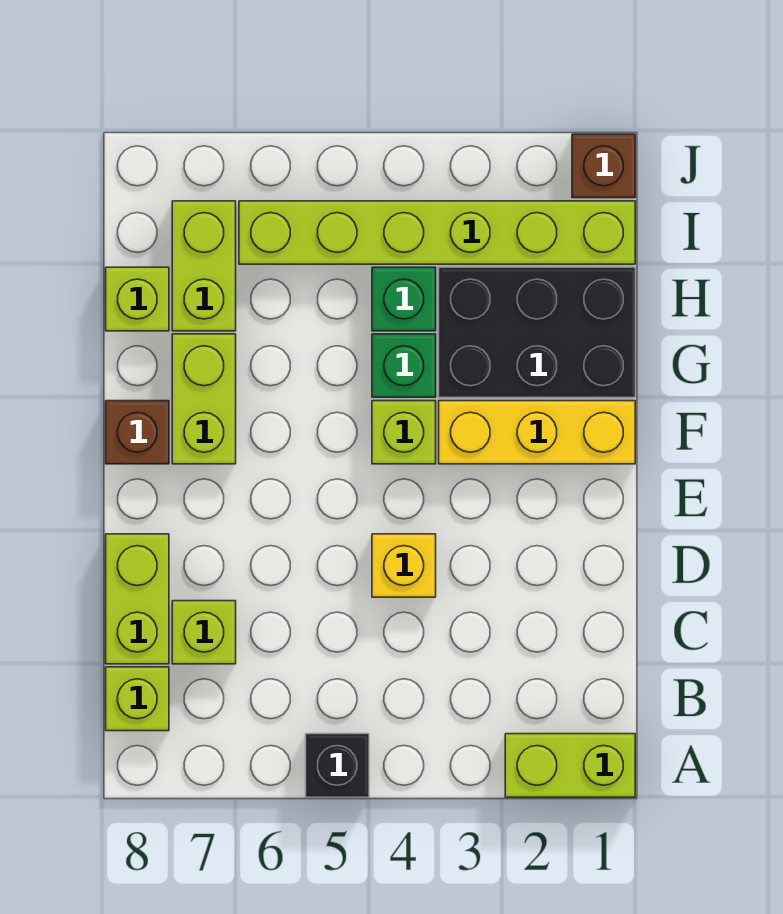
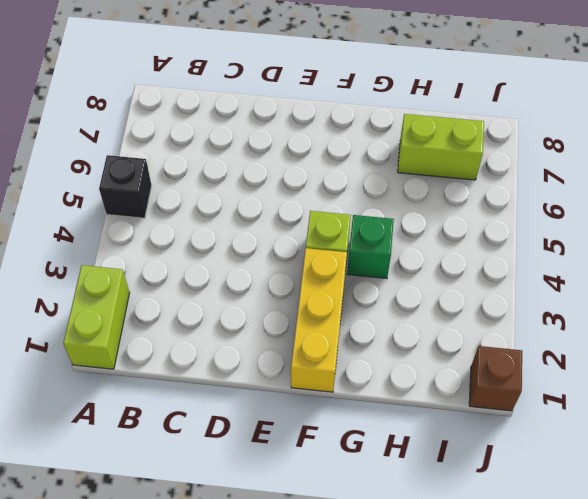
none -> lime 1x1 brick [106,667,169,731]
none -> lime 1x1 brick [172,601,236,664]
none -> lime 1x2 brick [106,534,169,664]

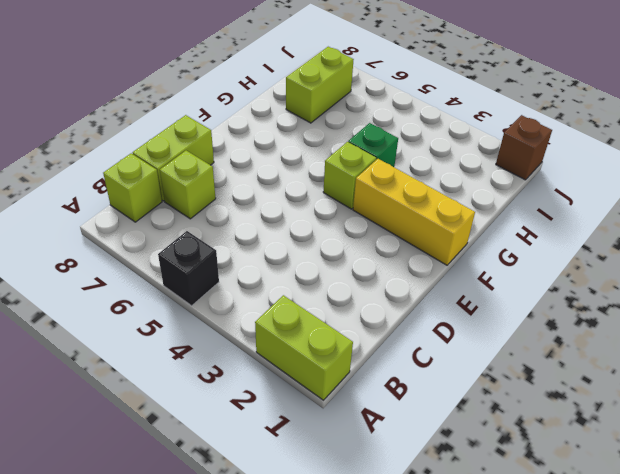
none -> yellow 1x1 brick [372,534,436,597]
none -> lime 1x2 brick [172,334,236,464]
none -> brown 1x1 brick [106,401,169,464]

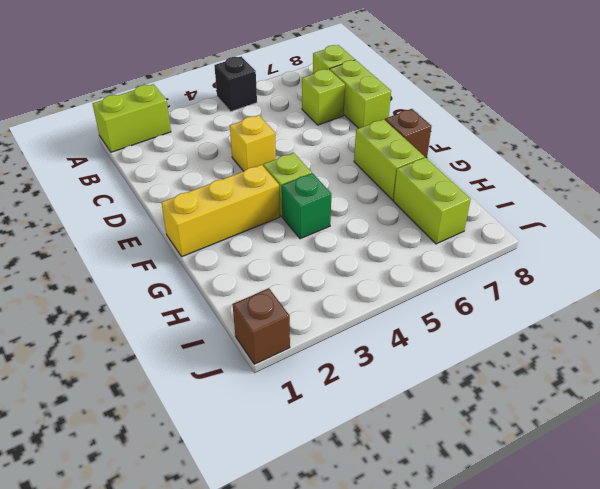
none -> black 2x3 brick [439,267,635,397]
none -> green 1x1 brick [372,267,436,331]
none -> lime 1x1 brick [106,267,169,331]

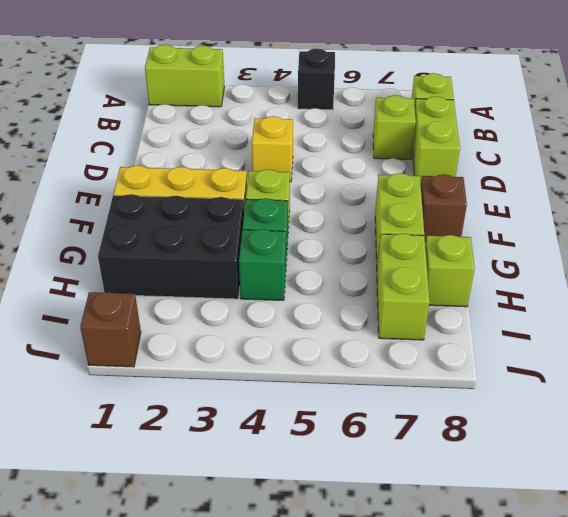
none -> lime 1x6 brick [239,201,635,264]

